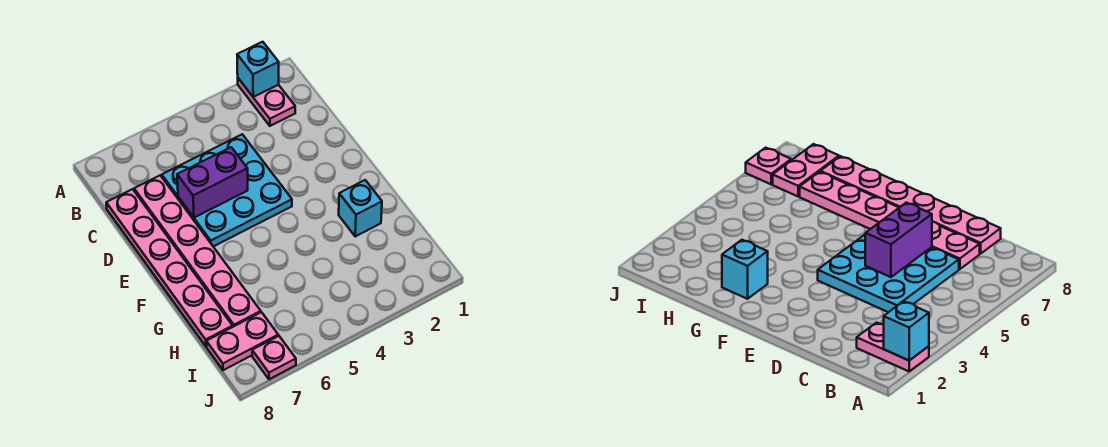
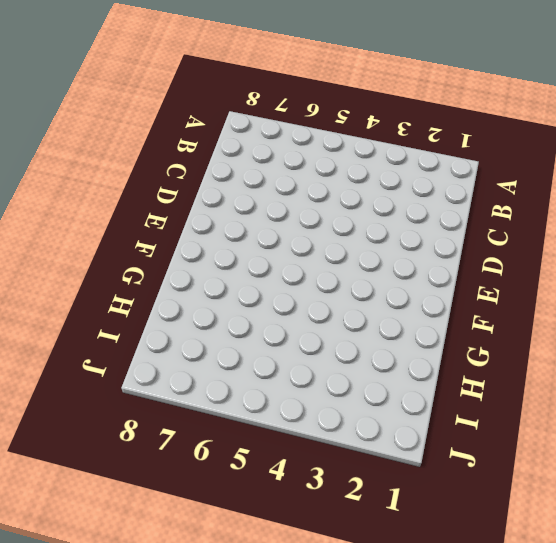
none -> pink 1x2 plate [238,78,295,126]
none -> cyan 3x3 plate [162,134,292,247]

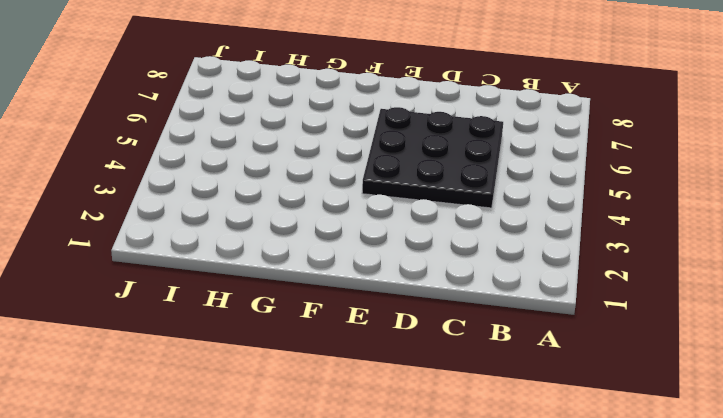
black 3x3 plate [362,107,503,208] -> cyan 3x3 plate [162,134,292,247]
none -> pink 1x2 plate [238,78,295,126]
none -> pink 1x6 plate [134,175,261,327]

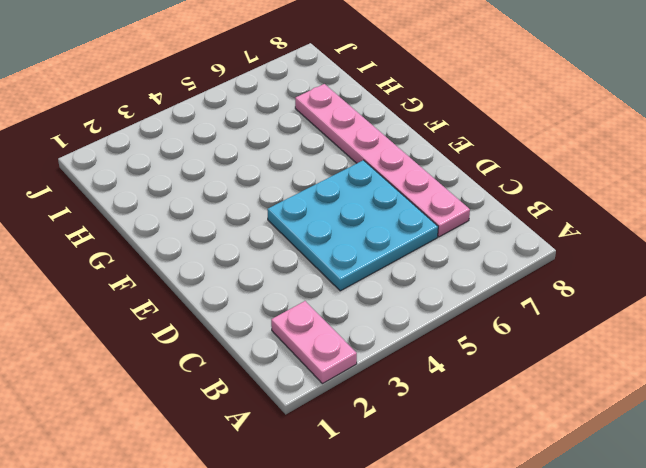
none -> pink 1x6 plate [106,189,233,346]
none -> cyan 1x1 brick [339,180,382,236]

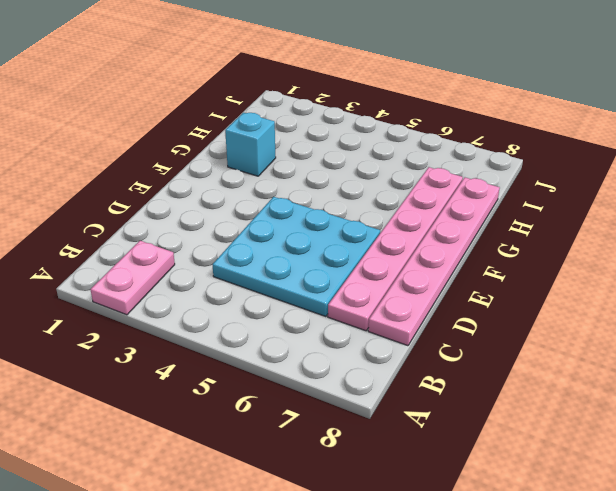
none -> pink 1x2 plate [206,312,278,370]
none -> pink 1x1 plate [252,336,296,379]

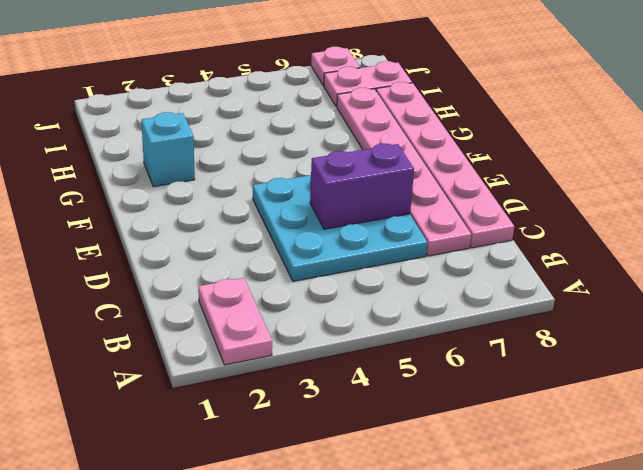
none -> cyan 1x1 brick [237,42,279,97]

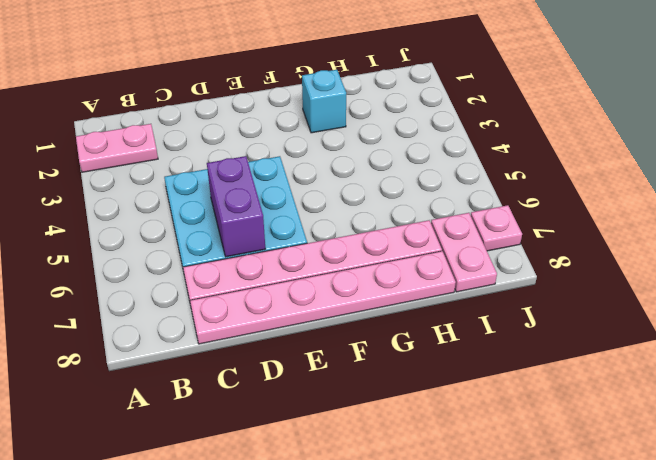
none -> cyan 1x1 brick [237,42,279,97]

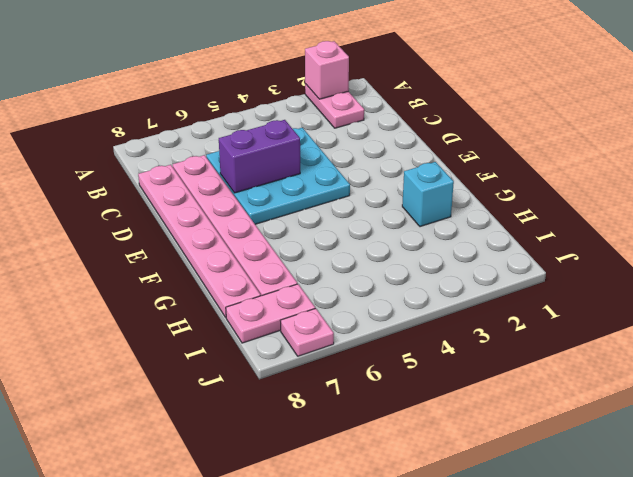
pink 1x1 brick [305,41,349,99] -> cyan 1x1 brick [237,42,279,97]

